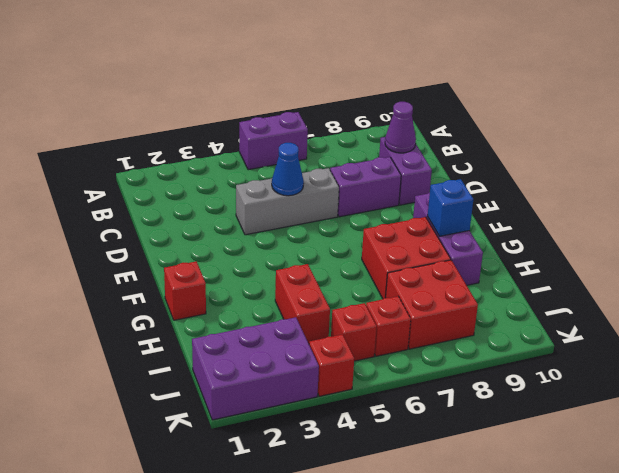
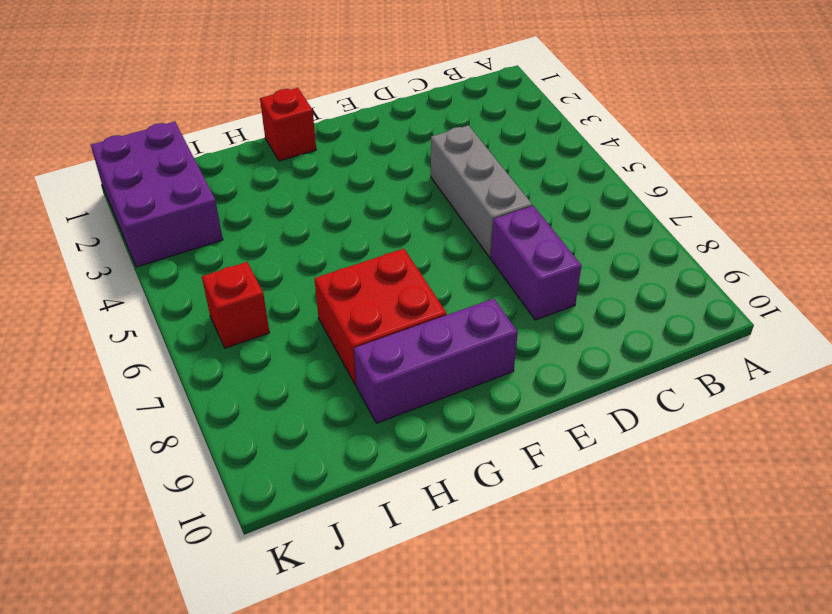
none -> purple 1x2 brick [239,112,308,170]
none -> purple 1x2 brick [379,137,432,205]
none -> red 1x2 brick [275,264,330,344]

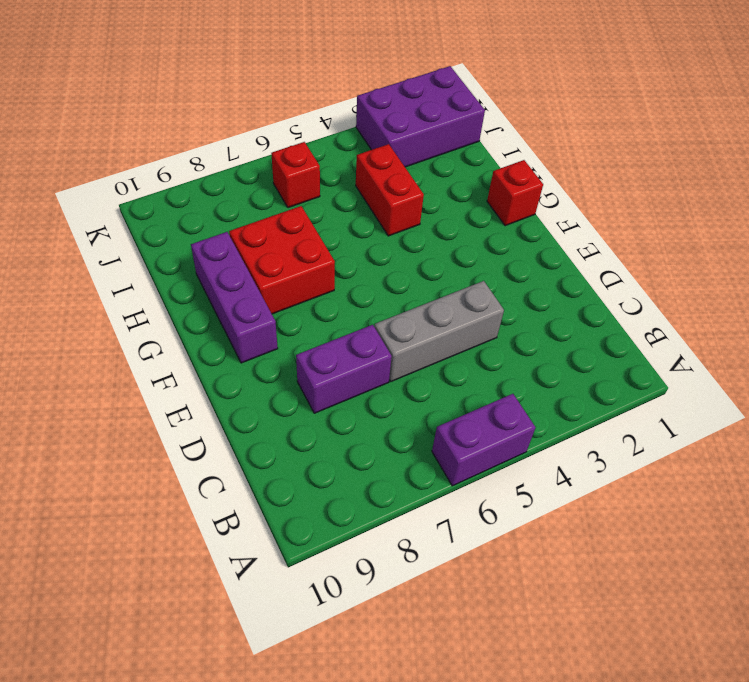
none -> purple 1x2 brick [379,137,432,205]
none -> red 2x2 brick [386,260,478,349]
none -> red 1x1 brick [331,303,377,361]

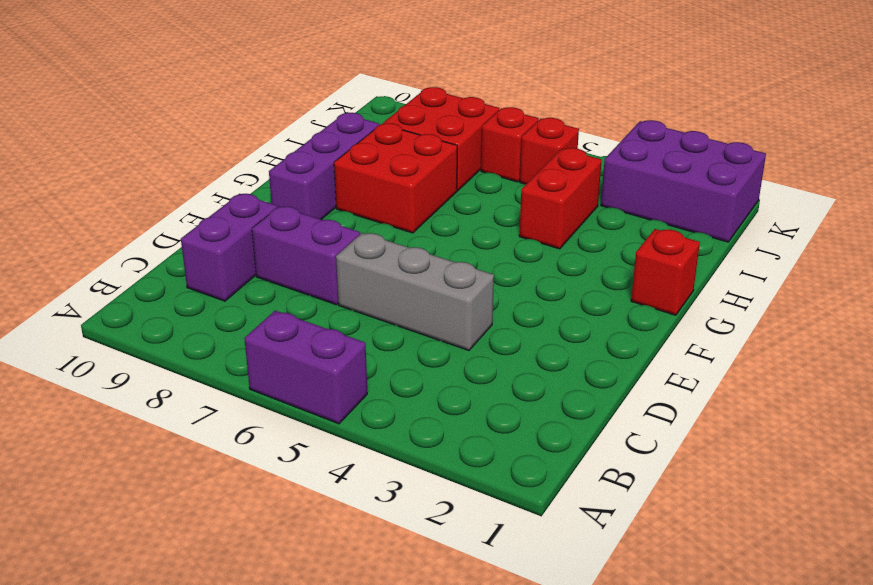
none -> red 1x1 brick [309,334,354,396]
none -> purple 1x1 cone [385,102,416,153]
none -> blue 1x1 cone [272,143,304,196]

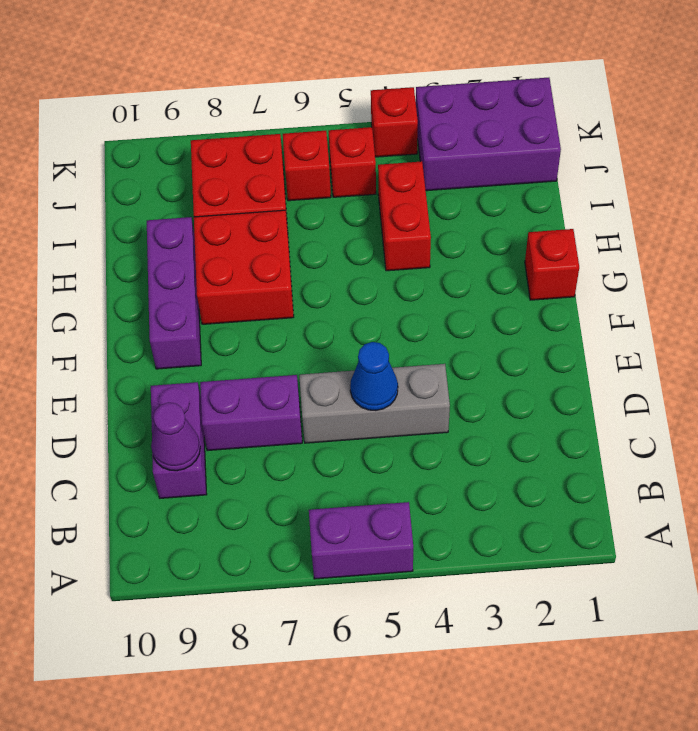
none -> blue 1x1 brick [427,179,473,236]

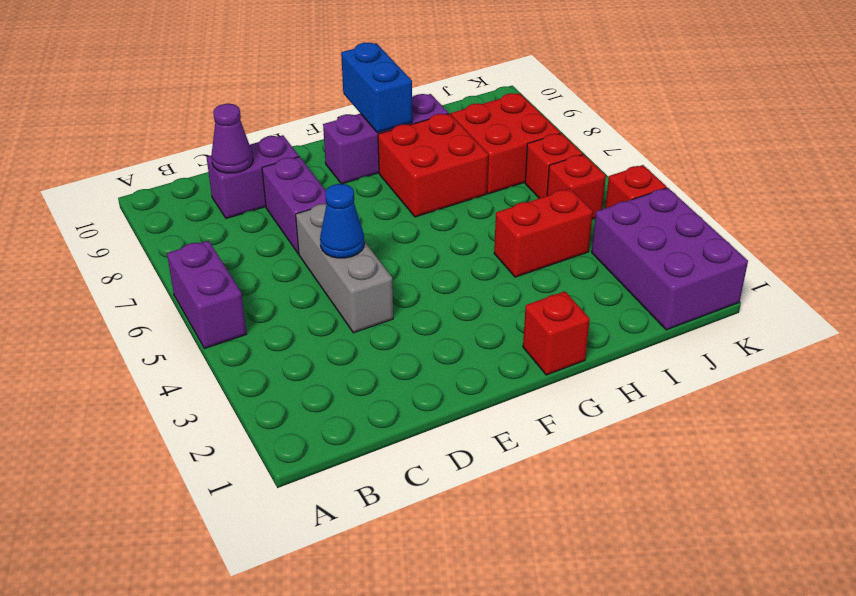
blue 1x2 brick [341,43,412,132] -> blue 1x1 brick [427,179,473,236]

